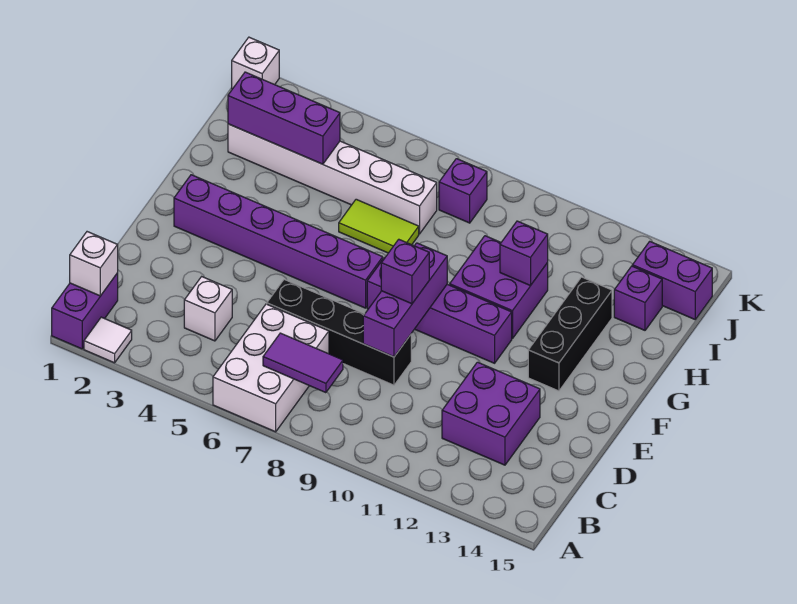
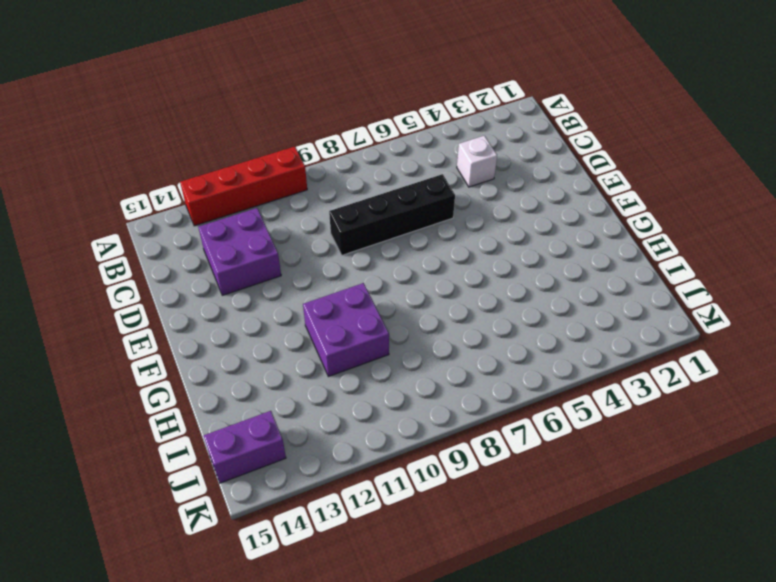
red 1x4 brick [180,147,307,226] -> none
none -> purple 1x2 brick [52,273,118,349]
none -> white 1x1 tile [84,317,132,363]
none -> white 2x3 brick [213,304,329,432]

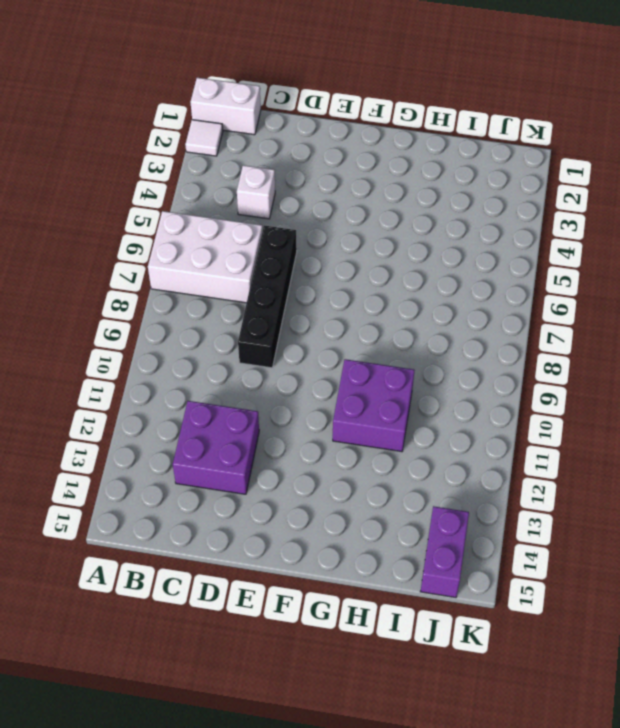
white 1x2 brick [190,78,261,135] -> purple 1x2 brick [52,273,118,349]
none -> purple 1x6 brick [174,175,383,308]
none -> purple 1x4 brick [367,258,512,363]
none -> black 1x3 brick [528,277,612,391]

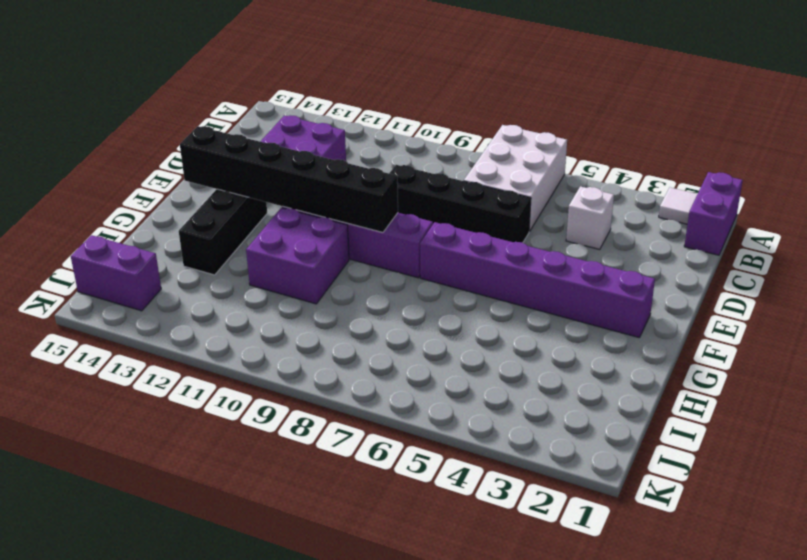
black 1x6 brick [180,126,398,233] -> purple 1x3 brick [363,243,447,357]
none -> lime 1x2 tile [339,199,419,253]
none -> white 1x6 brick [228,124,437,234]
none -> purple 1x1 brick [614,266,662,330]

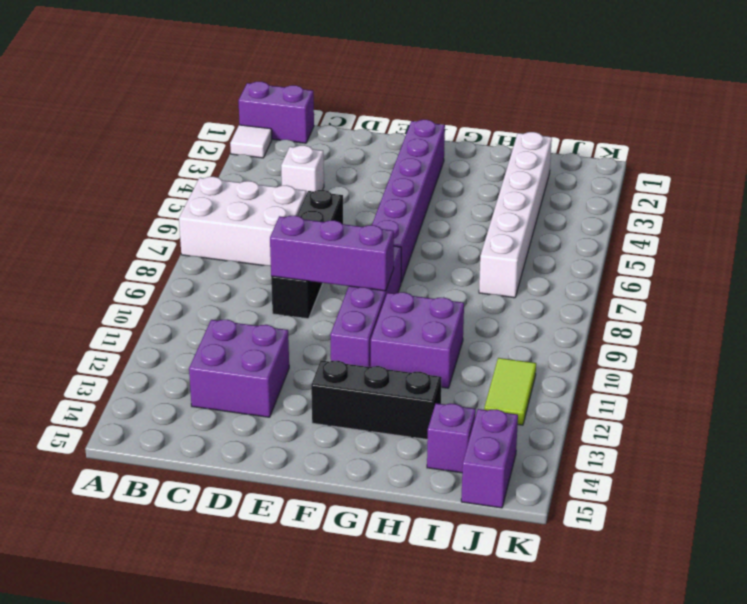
lime 1x2 tile [484,358,536,425] -> lime 1x2 tile moved to [339,199,419,253]
none -> purple 1x1 brick [439,159,487,223]
none -> white 1x1 brick [232,37,279,89]
none -> white 1x1 brick [70,232,118,296]

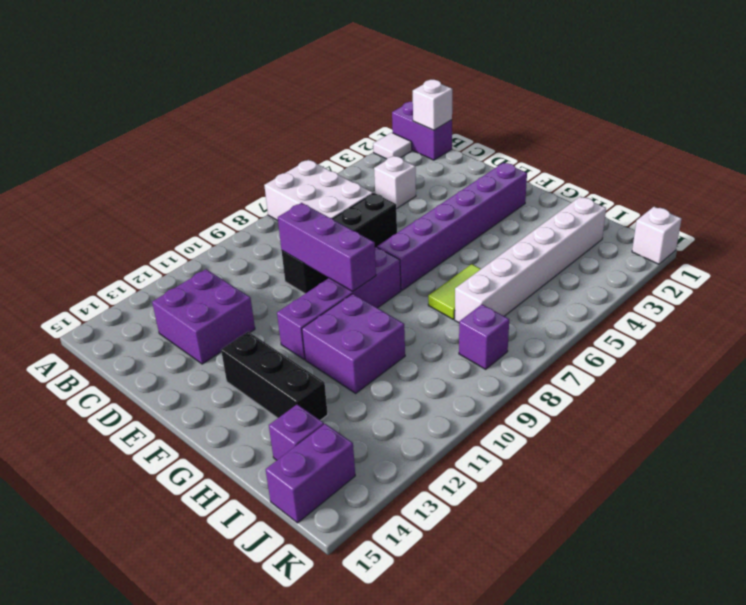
none -> purple 1x2 tile [263,333,343,393]
none -> purple 1x1 brick [500,221,548,286]
none -> purple 1x3 brick [228,72,340,164]

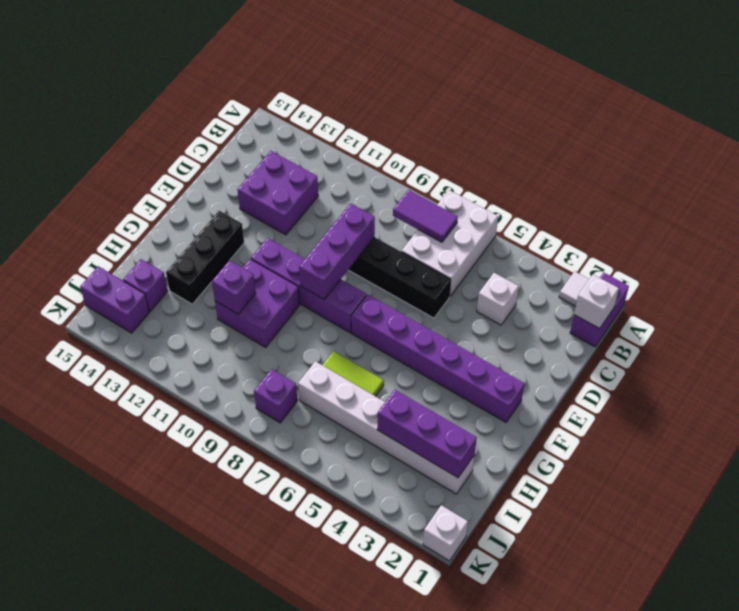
none -> purple 1x1 brick [381,239,429,304]

